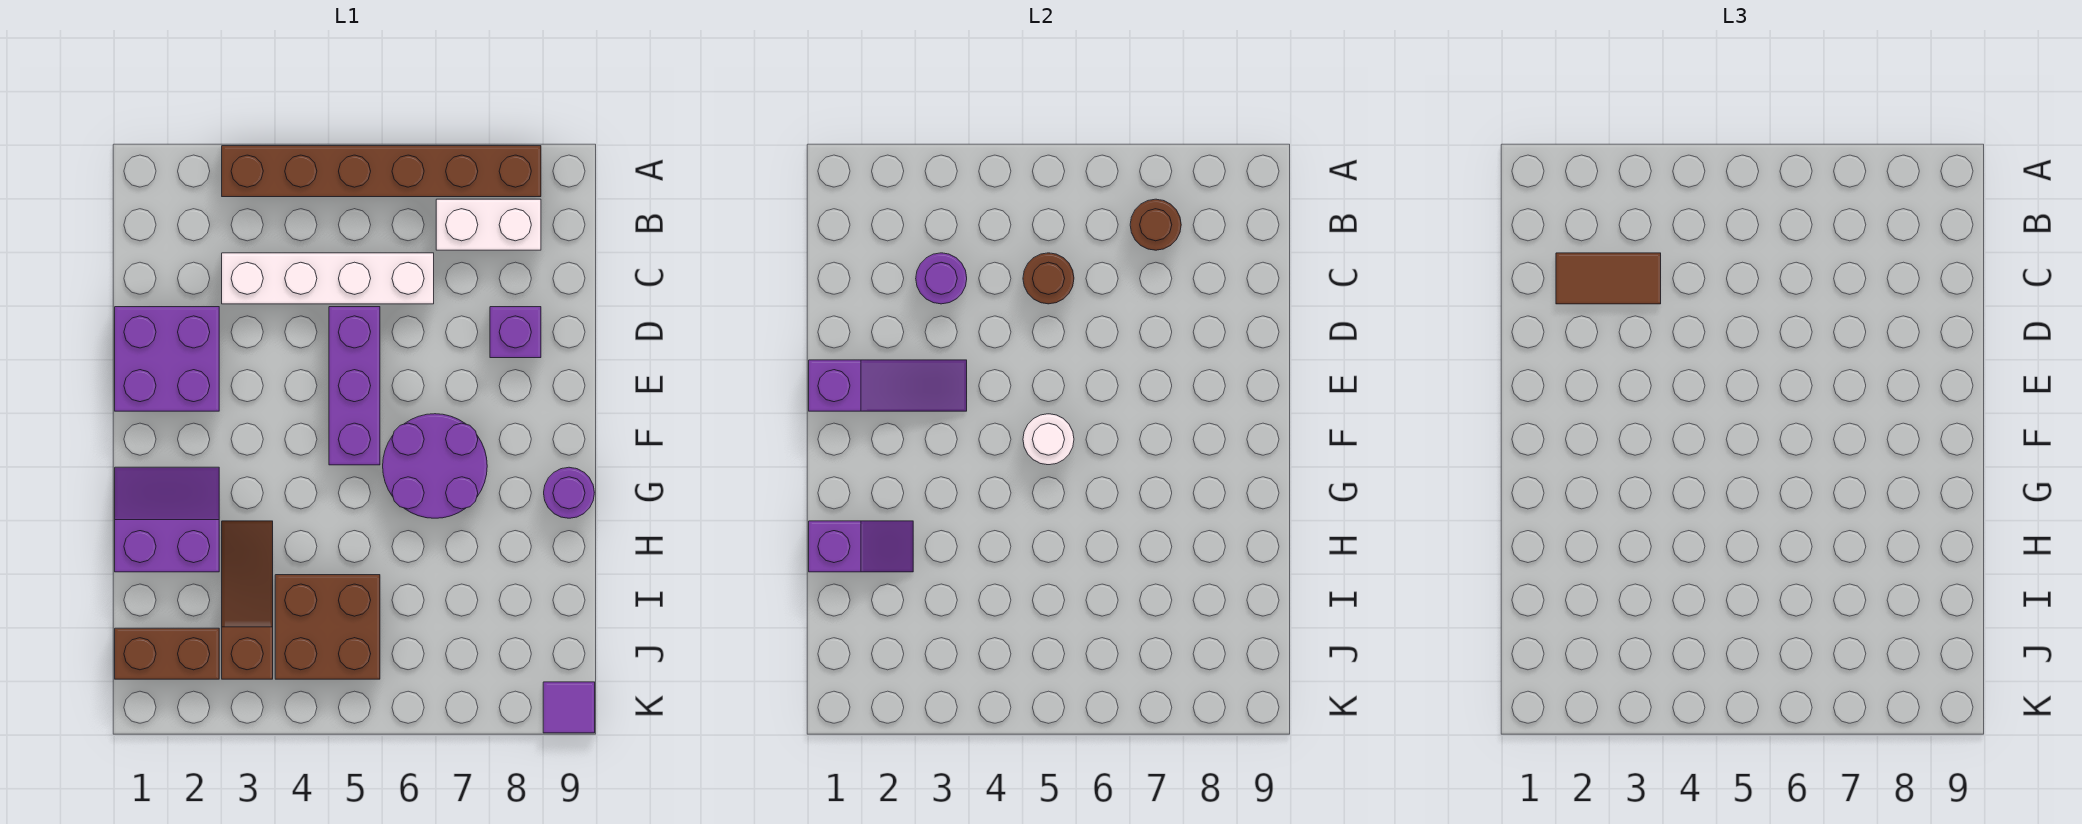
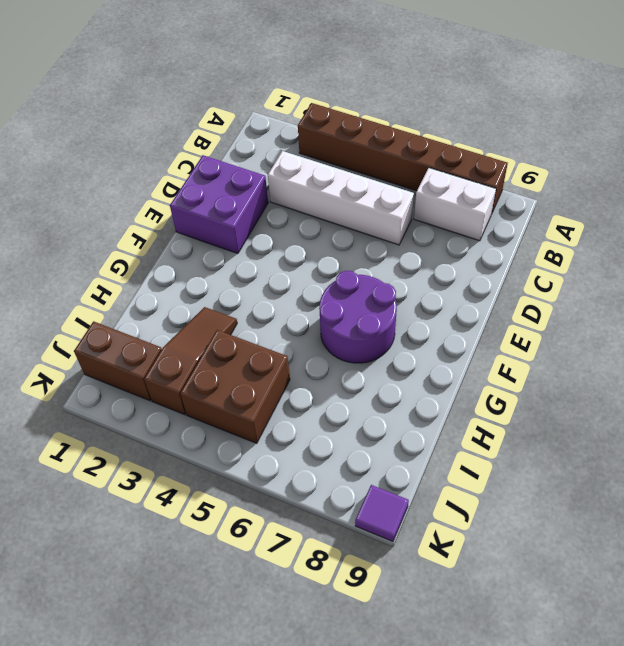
none -> purple 1x3 brick [329,307,380,465]
none -> purple 1x1 brick [490,307,541,358]
none -> purple 2x2 slope [115,467,219,572]

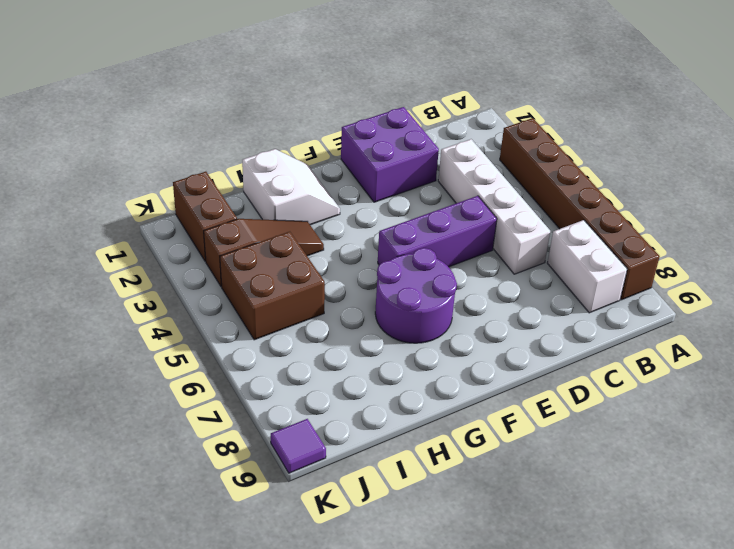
white 2x2 slope [242,149,340,225] -> purple 2x2 slope [115,467,219,572]
none -> purple 1x1 brick [490,307,541,358]
none -> purple 1x1 round brick [544,467,594,518]
none -> brown 1x1 round brick [1130,199,1181,250]

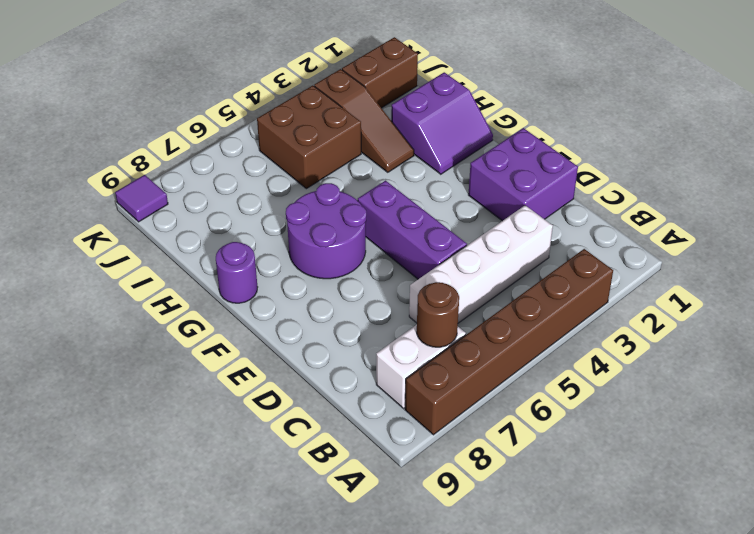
none -> purple 1x1 brick [490,307,541,358]
none -> purple 1x1 round brick [916,253,967,304]
none -> brown 1x1 round brick [1023,253,1074,304]

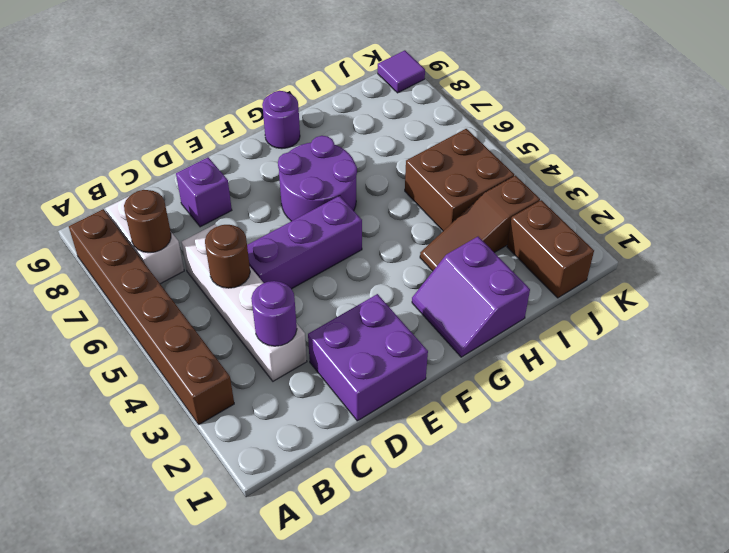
none -> purple 1x3 slope [809,360,967,411]
none -> white 1x1 round brick [1023,414,1074,465]
none -> purple 1x2 slope [809,521,913,572]

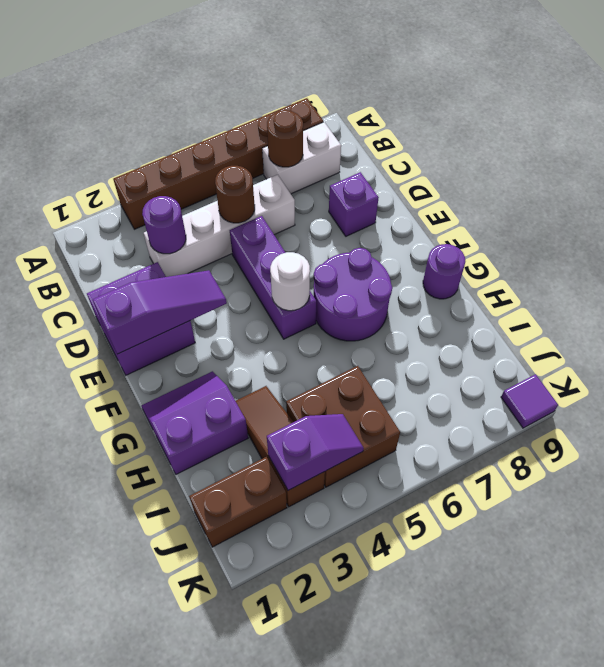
purple 1x2 slope [267,414,364,490] -> purple 1x2 slope moved to [809,521,913,572]
none -> brown 1x2 tile [1556,253,1661,304]

